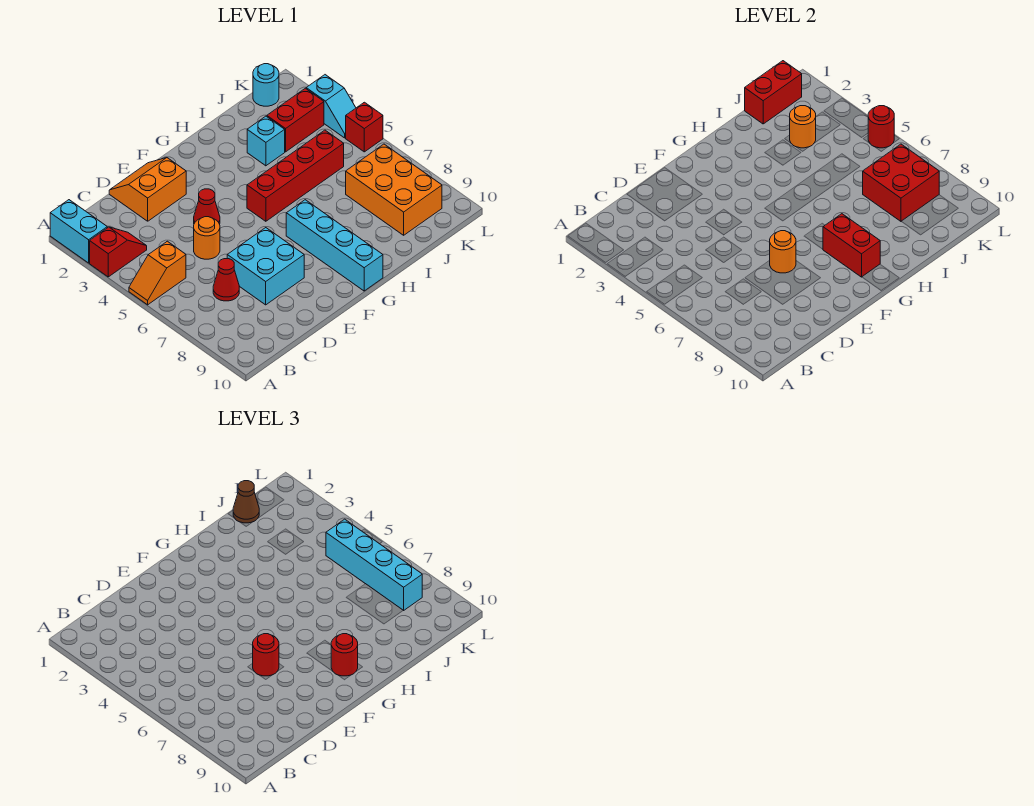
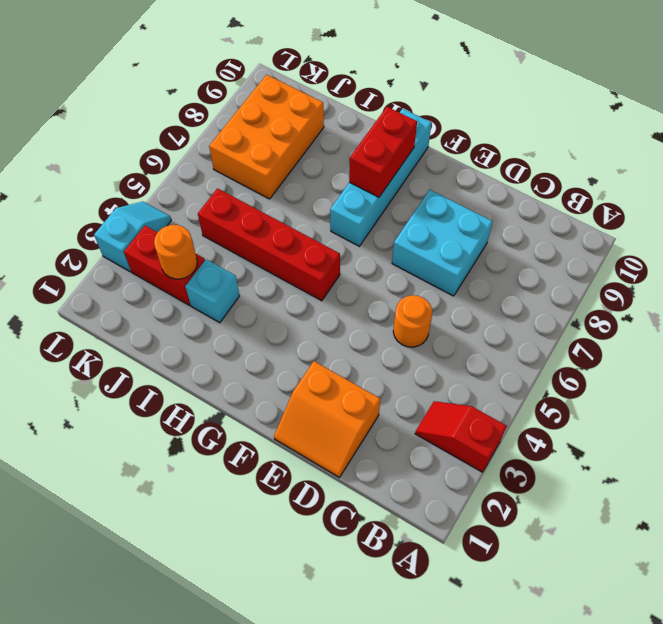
none -> cyan 1x2 brick [50,200,107,263]
none -> orange 1x2 slope [129,241,186,305]
none -> red 1x1 cone [213,259,239,301]

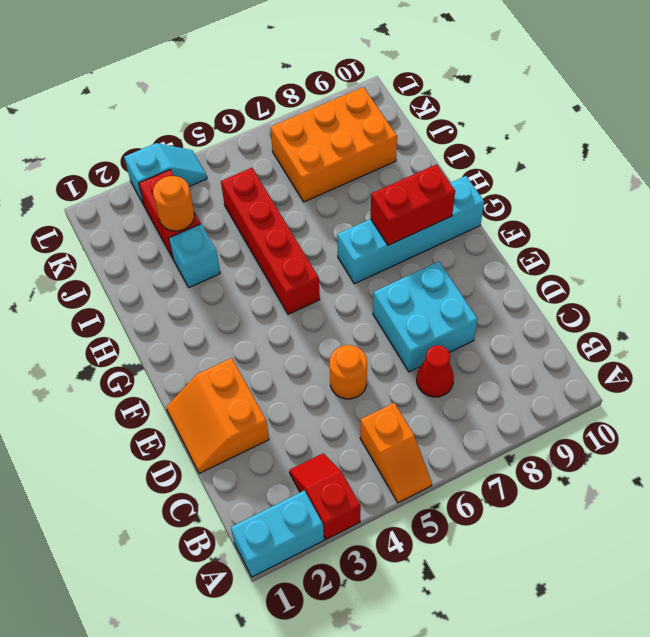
none -> red 1x1 cone [194,189,220,224]
none -> cyan 1x1 round brick [253,64,279,106]
none -> red 1x1 brick [346,102,383,152]

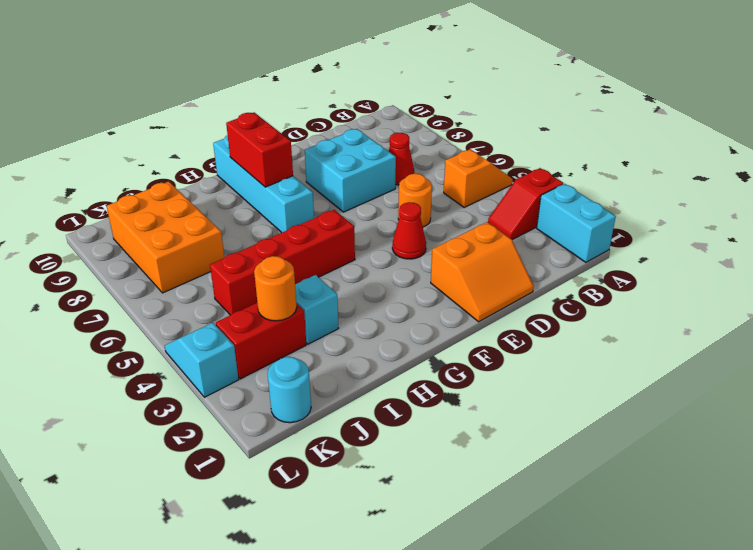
none -> red 1x1 brick [346,102,383,152]
none -> orange 1x1 round brick [770,231,796,273]
none -> red 1x2 brick [745,61,802,124]

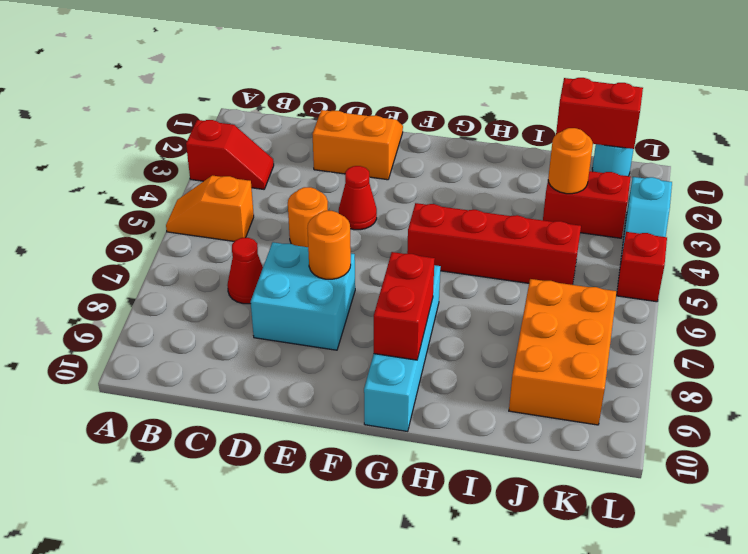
none -> cyan 1x2 brick [50,200,107,263]
none -> cyan 1x1 brick [247,116,285,166]
none -> red 2x2 brick [863,144,939,221]

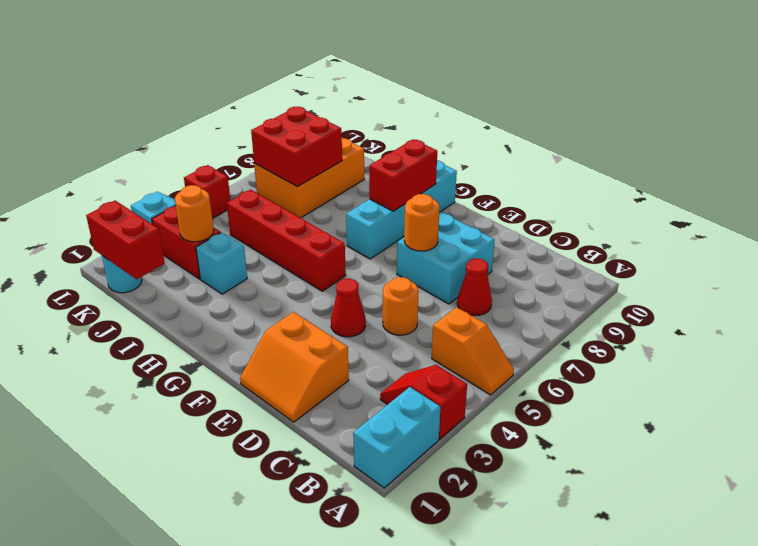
none -> red 1x1 round brick [868,106,894,148]
none -> red 1x1 round brick [253,634,279,676]
none -> red 1x1 round brick [331,634,358,676]

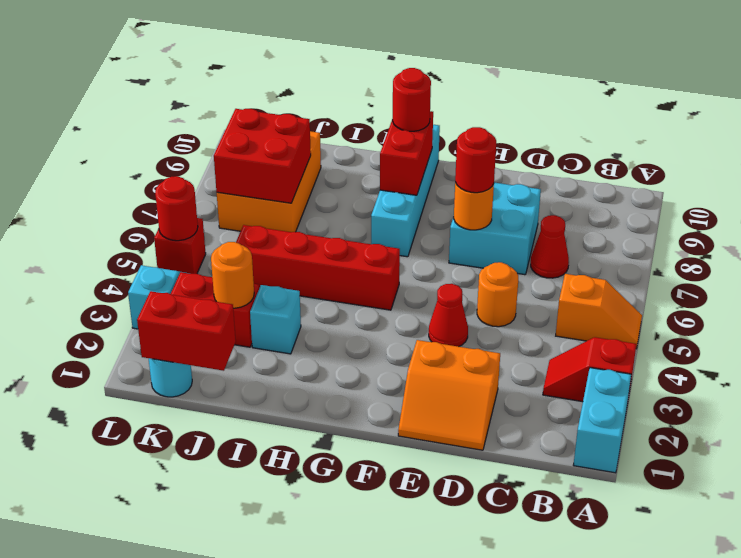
none -> brown 1x1 cone [233,481,259,523]
none -> cyan 1x4 brick [326,519,422,611]

